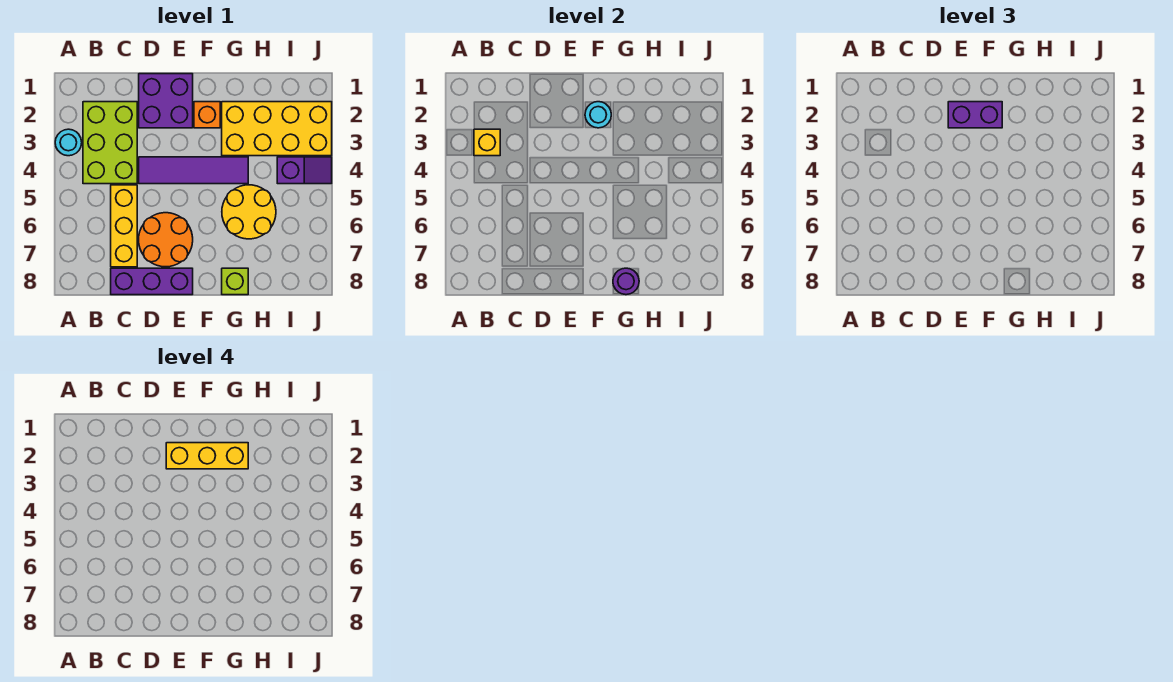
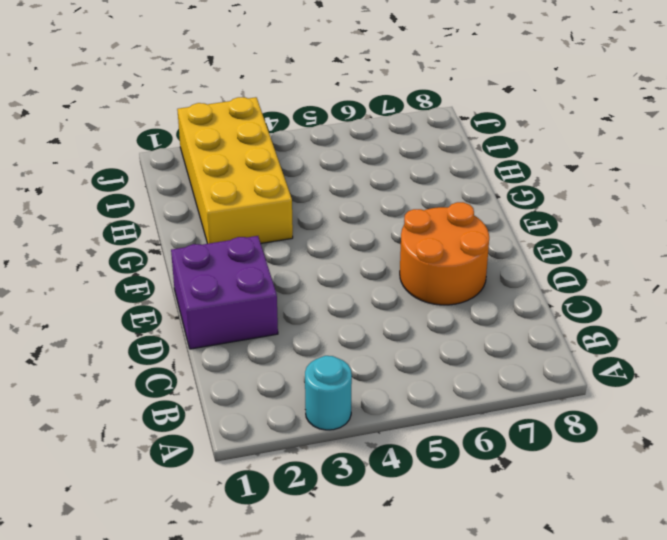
none -> lime 2x3 brick [83,102,137,184]
none -> yellow 1x3 brick [111,185,137,267]
none -> purple 1x3 brick [111,268,193,295]

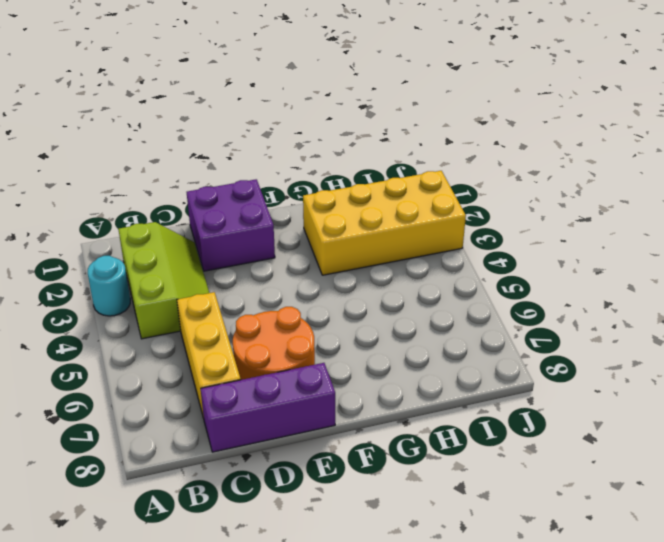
lime 2x3 slope [118,222,209,339] -> lime 2x3 brick [83,102,137,184]
none -> purple 1x4 tile [139,157,248,184]
none -> orange 1x1 brick [194,102,220,128]
none -> yellow 2x2 round brick [222,185,276,239]

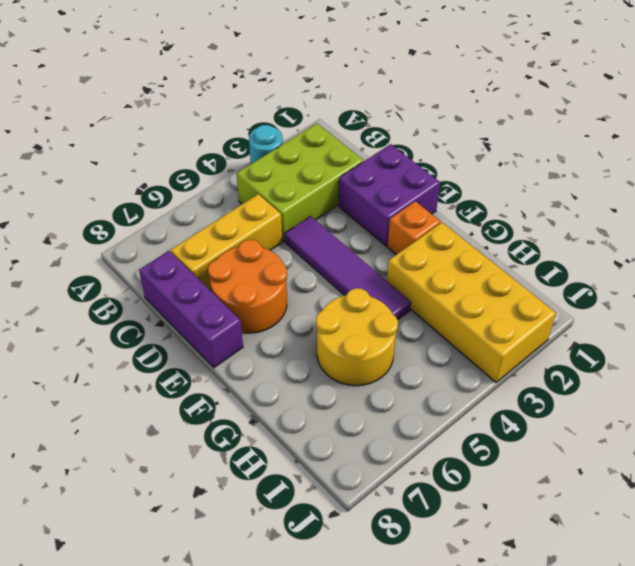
none -> lime 1x1 brick [222,268,248,295]
none -> purple 1x2 slope [277,157,332,184]
none -> yellow 1x1 brick [474,129,500,156]

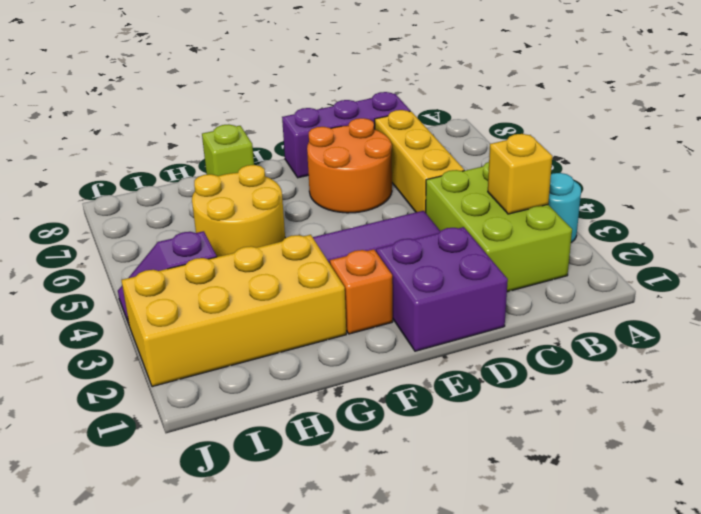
none -> cyan 1x1 round brick [585,102,611,128]
none -> purple 1x1 round brick [613,268,639,295]
none -> purple 1x2 brick [948,102,1002,128]

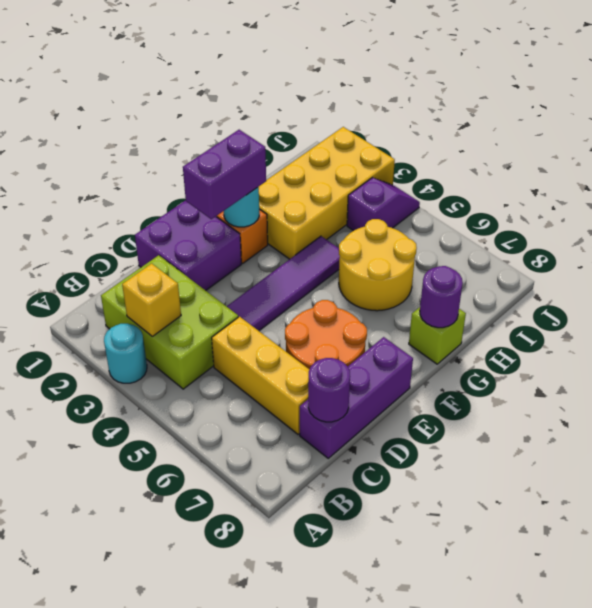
purple 1x1 round brick [308,358,350,422] -> none
none -> yellow 1x3 brick [166,443,248,469]

